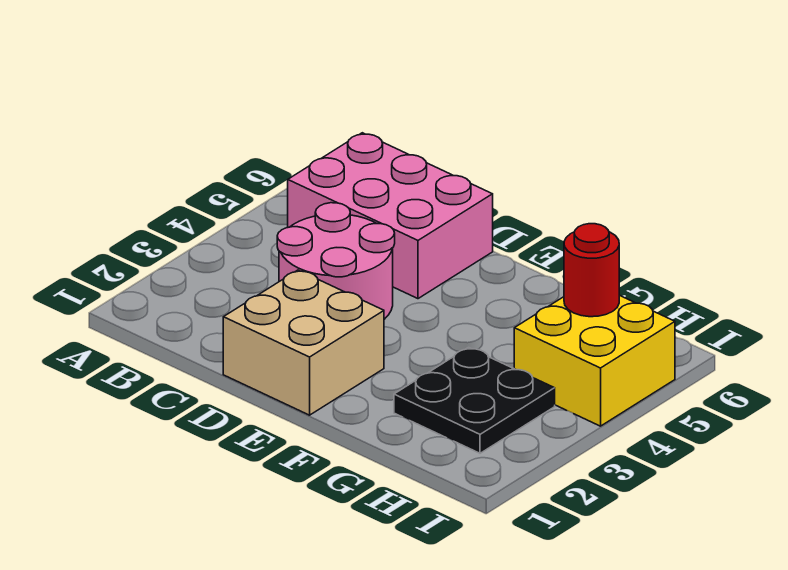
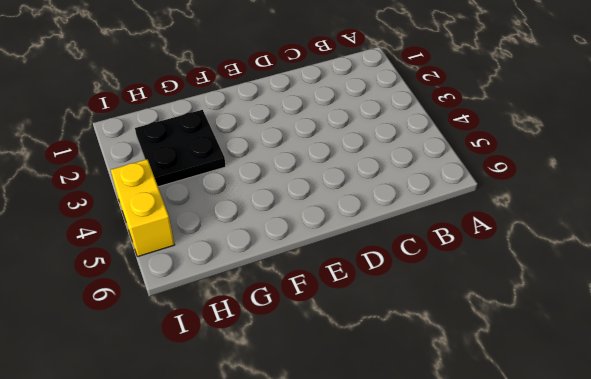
yellow 1x2 brick [111,159,175,257] -> yellow 2x2 brick [514,295,675,426]
none -> pink 2x3 brick [288,133,493,299]
none -> pink 2x2 round brick [277,203,395,319]

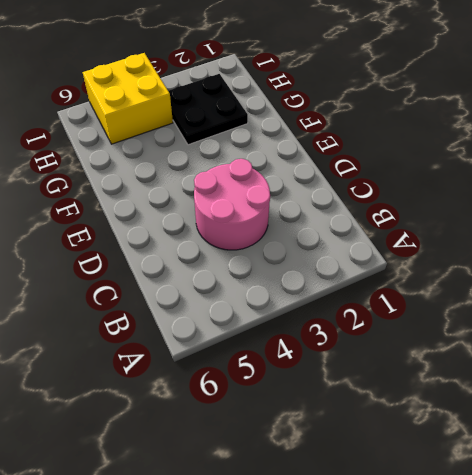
none -> pink 2x3 brick [288,133,493,299]
none -> tan 2x2 brick [223,270,384,415]

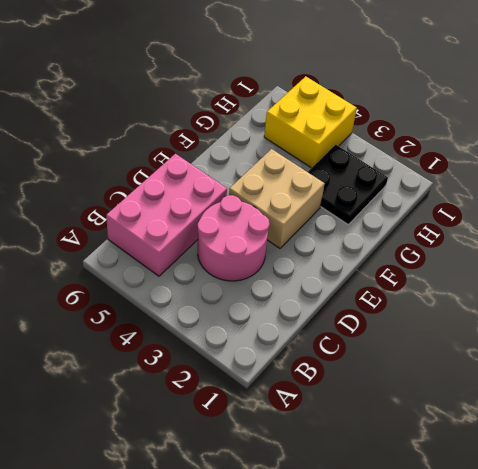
tan 2x2 brick [229,149,325,248] -> tan 2x2 brick moved to [223,270,384,415]
none -> red 1x1 round brick [564,224,619,317]

